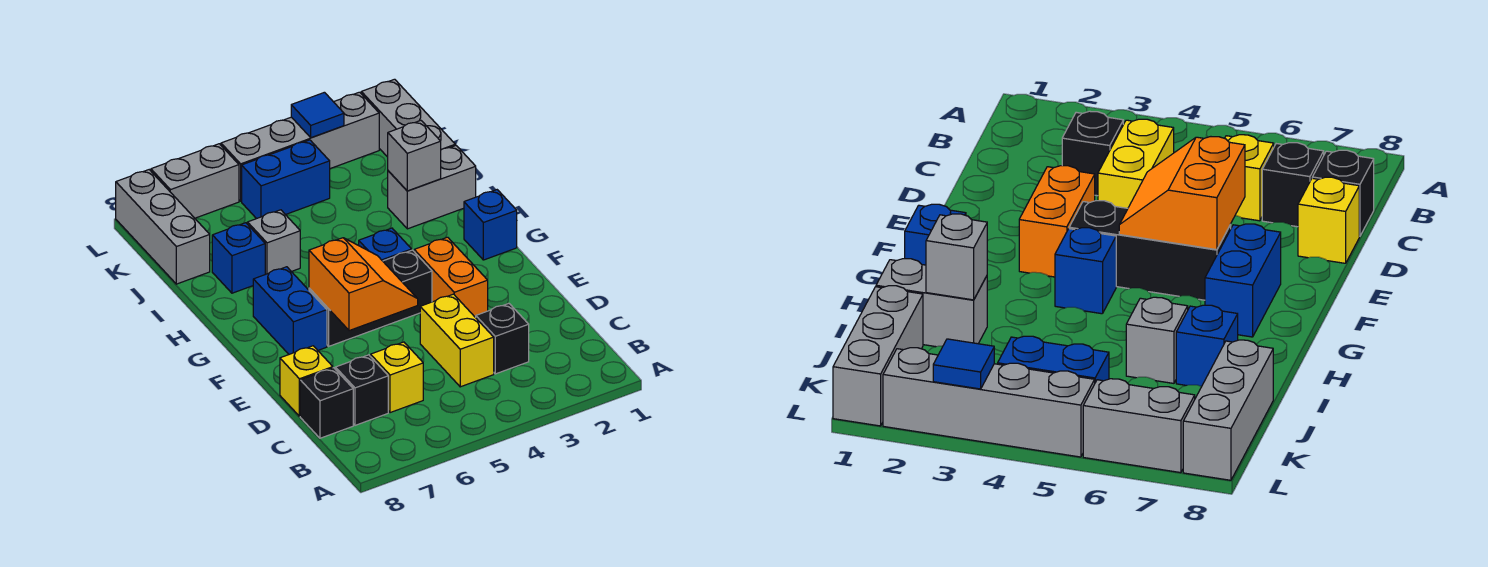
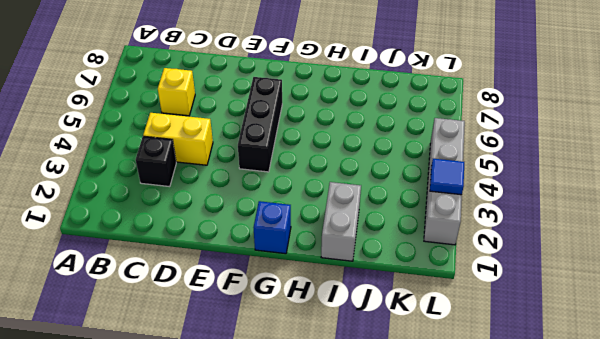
none -> black 1x1 brick [335,355,388,425]
none -> black 1x1 brick [300,368,353,438]
none -> yellow 1x1 brick [280,346,333,416]

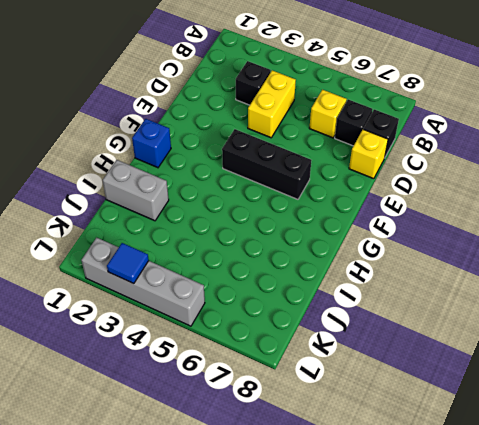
none -> orange 1x2 brick [414,237,488,318]
none -> blue 1x2 brick [253,267,327,354]
none -> blue 1x1 brick [359,228,412,261]

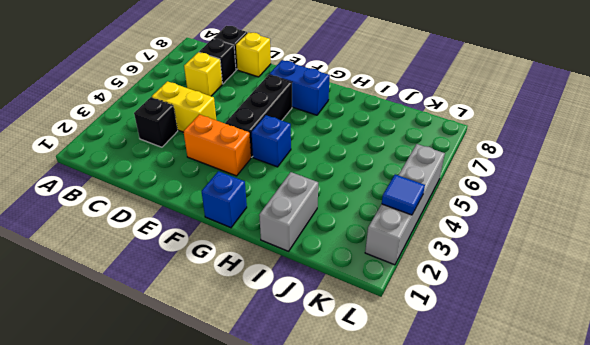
none -> grey 1x1 brick [247,210,300,274]
none -> blue 1x1 brick [212,223,265,293]
none -> grey 1x3 brick [361,79,455,157]

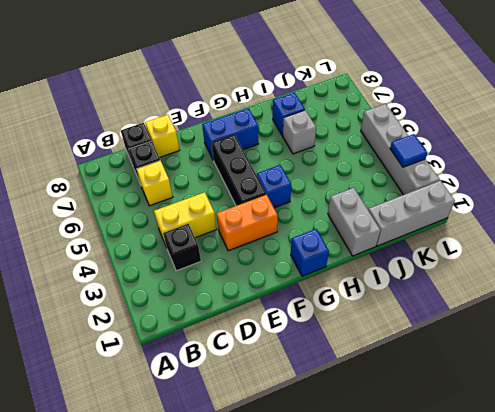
none -> grey 1x3 brick [116,170,210,284]
none -> blue 1x2 brick [242,140,330,219]
none -> grey 1x2 brick [151,144,239,218]

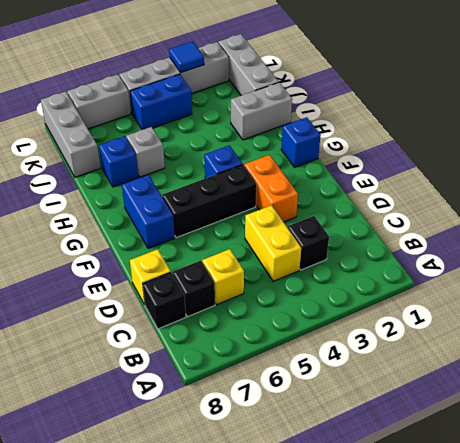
none -> orange 2x2 slope [309,238,418,331]
none -> grey 1x1 brick [388,121,441,191]

